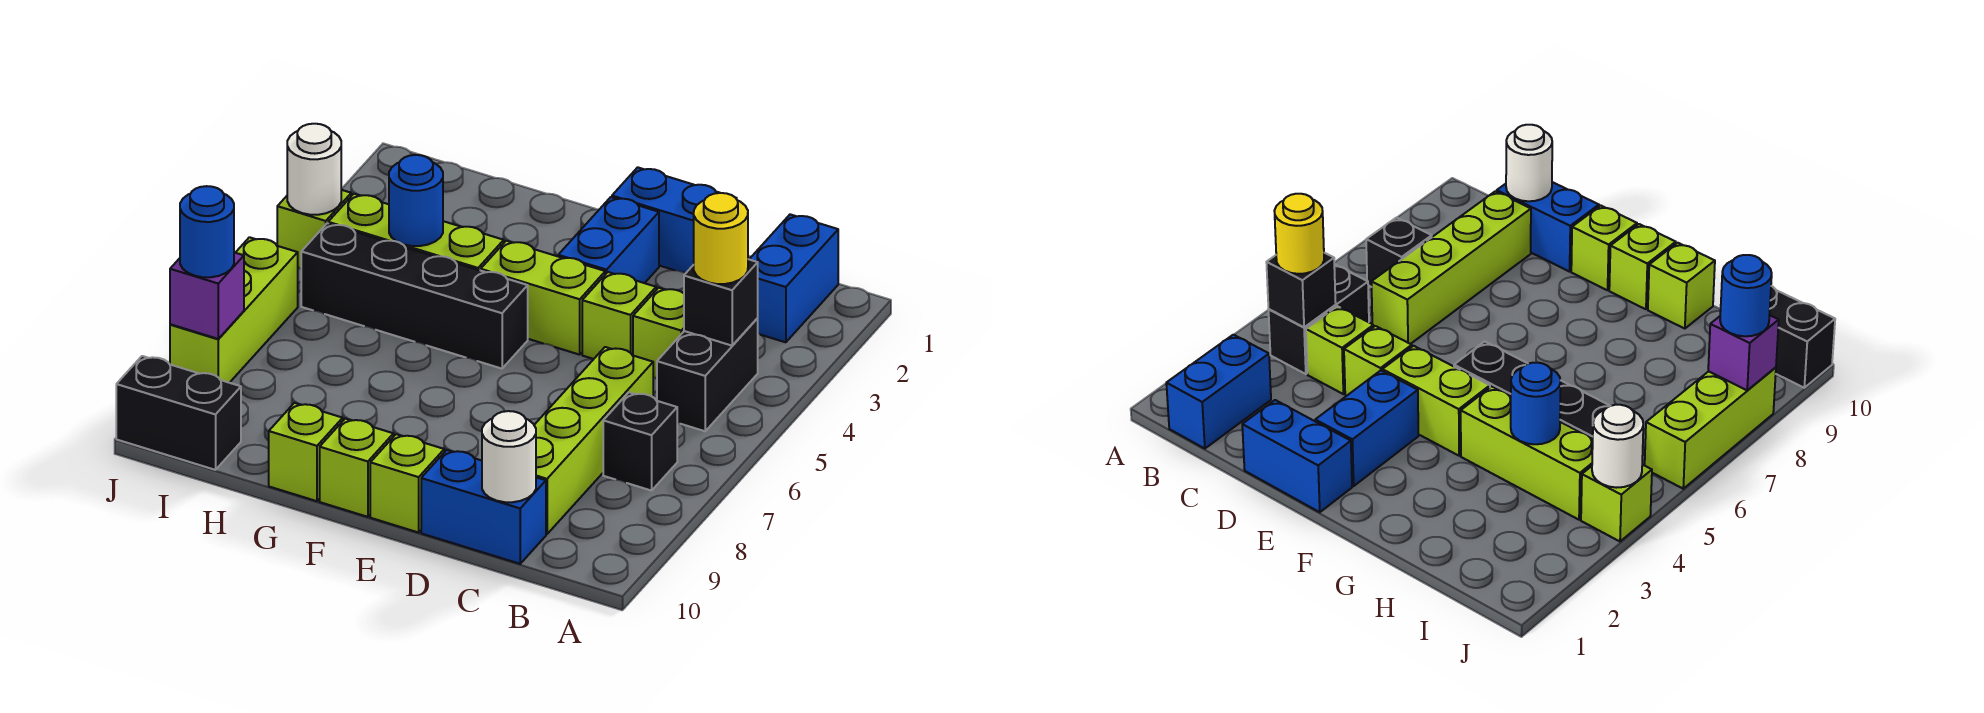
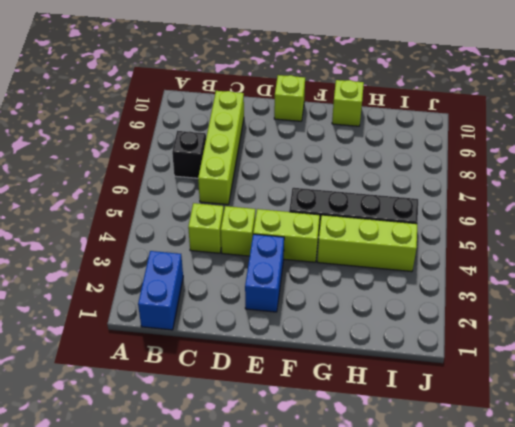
none -> black 1x2 brick [657,318,758,431]
none -> blue 1x2 brick [421,450,546,564]
none -> blue 1x2 brick [612,167,737,274]

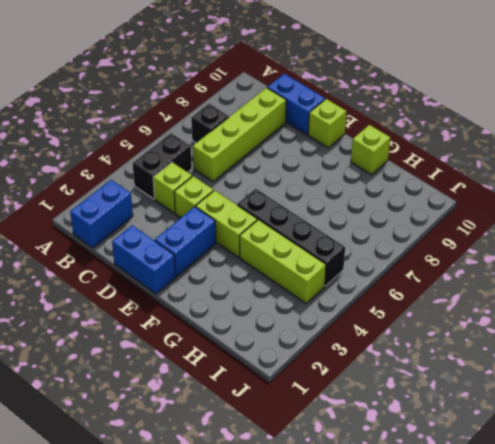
none -> lime 1x1 brick [320,419,394,517]
none -> black 1x2 brick [116,356,241,470]
none -> lime 1x1 brick [277,190,351,269]

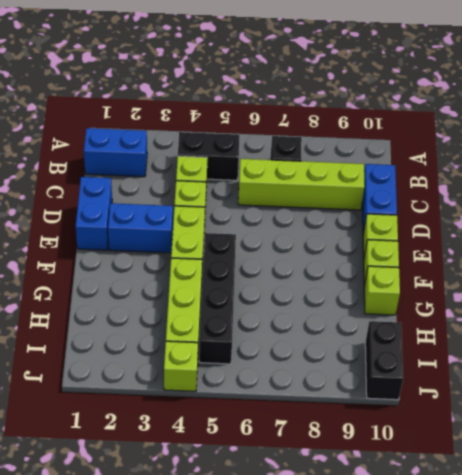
none -> lime 1x3 brick [170,237,298,383]
none -> black 1x1 brick [684,259,758,346]
none -> white 1x1 round brick [482,411,536,502]

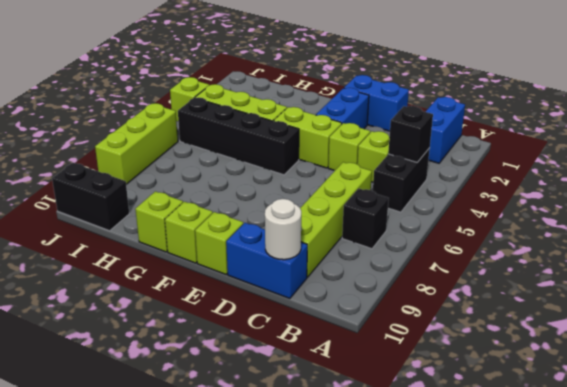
none -> blue 1x1 round brick [389,155,443,246]
none -> white 1x1 round brick [287,124,341,215]
none -> purple 1x1 brick [170,252,244,339]

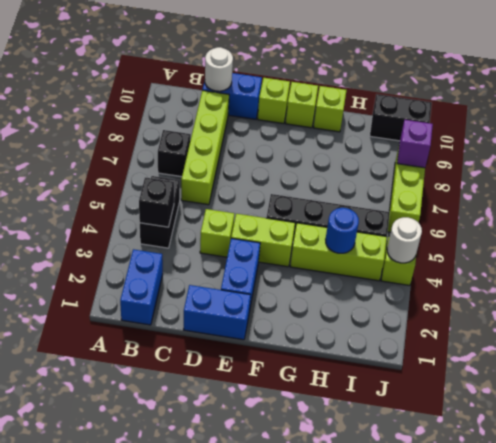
none -> lime 1x1 brick [633,288,684,379]
none -> yellow 1x1 round brick [694,193,748,284]
none -> blue 1x1 round brick [180,186,234,277]

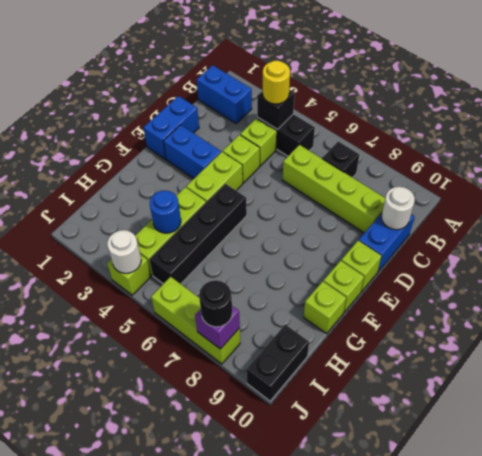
black 1x1 round brick [199,280,233,327] -> blue 1x1 round brick [180,186,234,277]

